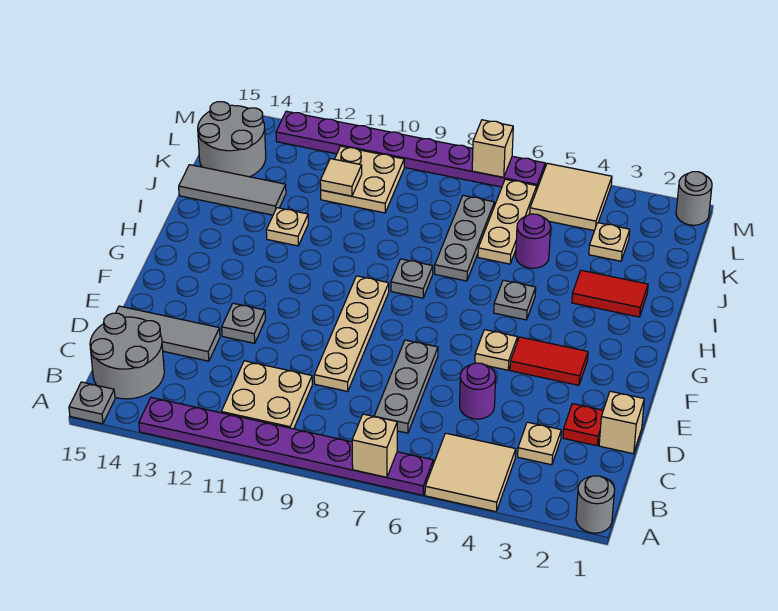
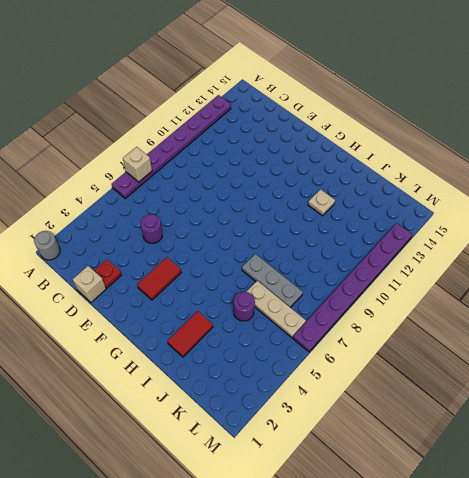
none -> tan 2x2 tile [425,433,516,512]
none -> grey 1x1 plate [69,382,115,424]
none -> tan 2x2 plate [221,361,312,429]
none -> grey 2x2 round brick [90,313,164,399]

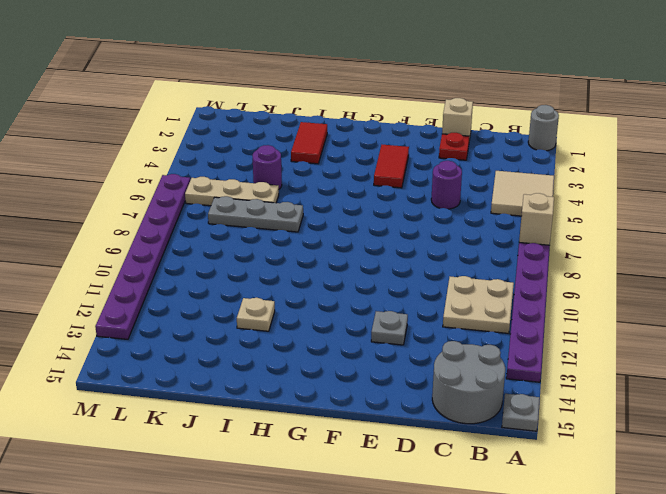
none -> tan 1x1 plate [518,422,561,465]
none -> grey 1x3 plate [374,340,438,433]
none -> tan 1x4 plate [314,276,389,391]
none -> grey 1x3 tile [116,306,220,361]

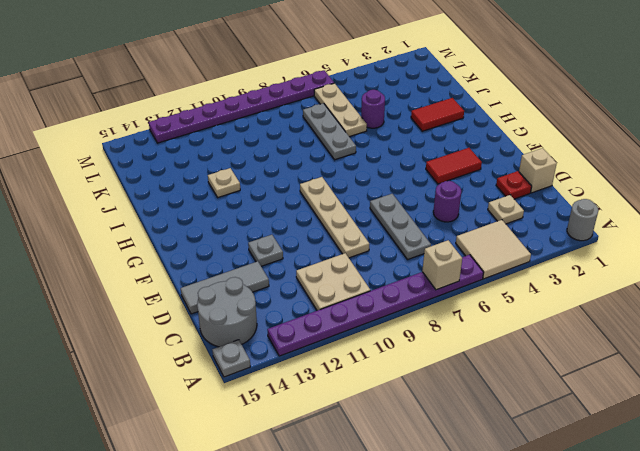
none -> tan 1x1 plate [475,330,518,370]
none -> grey 1x1 plate [494,280,536,320]
none -> grey 1x1 plate [391,259,433,298]
none -> grey 1x3 tile [179,165,286,215]

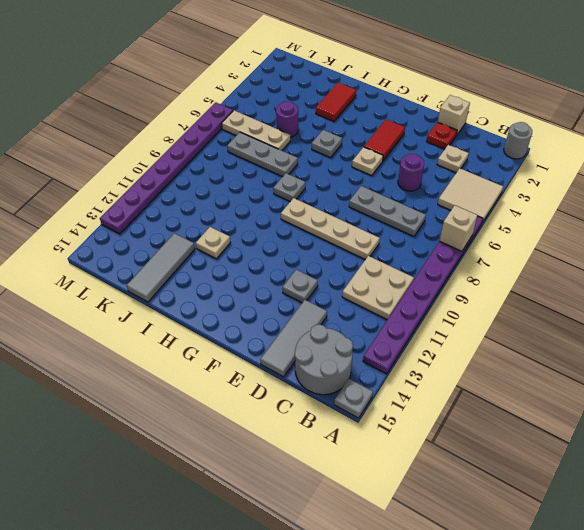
none -> tan 1x1 plate [589,223,630,261]
none -> tan 2x2 plate [321,146,404,213]
none -> grey 2x2 round brick [198,102,266,177]
none -> tan 2x2 tile [530,163,612,231]

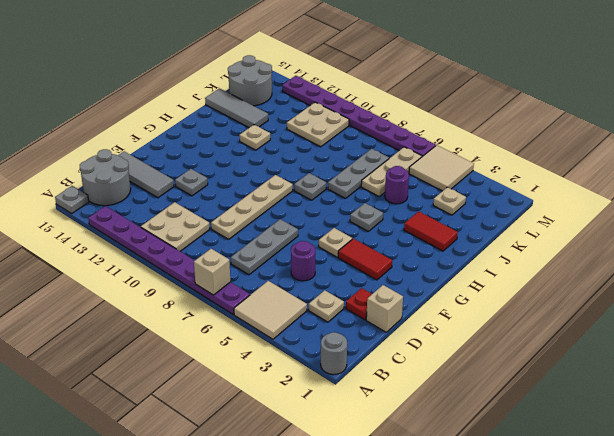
none -> grey 1x1 round brick [676,172,712,225]
none -> tan 1x1 tile [320,159,362,196]
none -> tan 1x1 brick [472,120,513,177]

